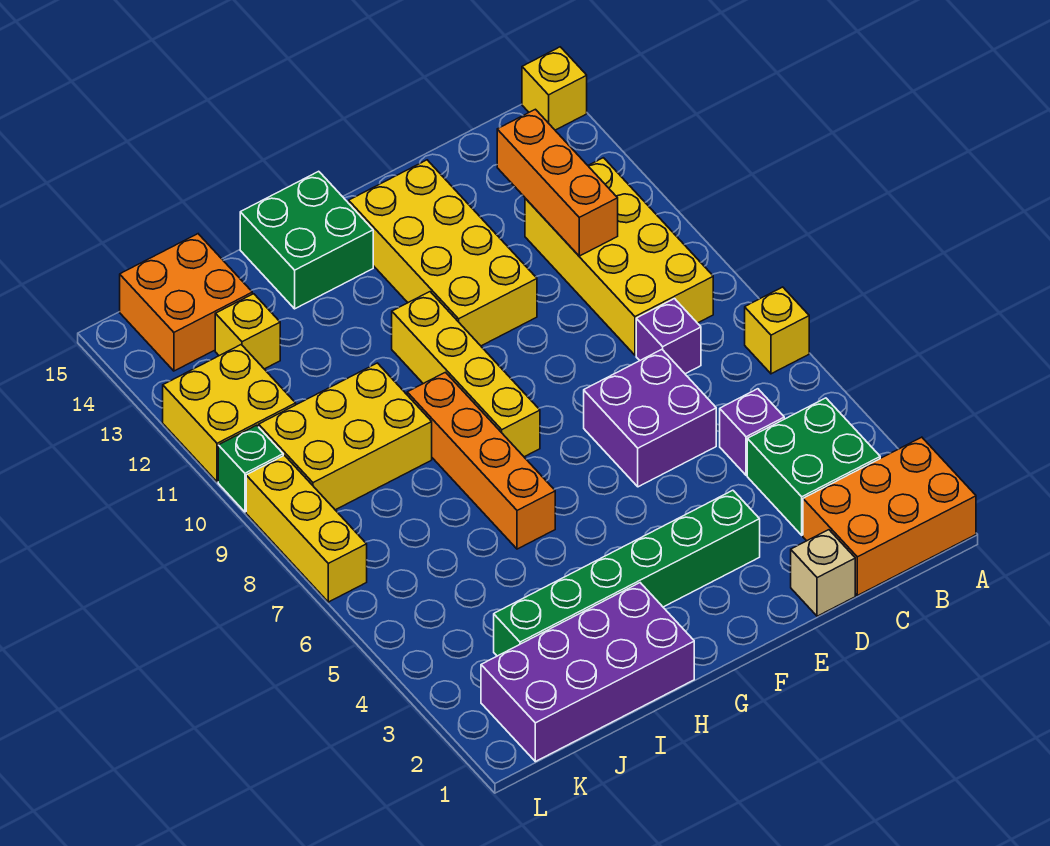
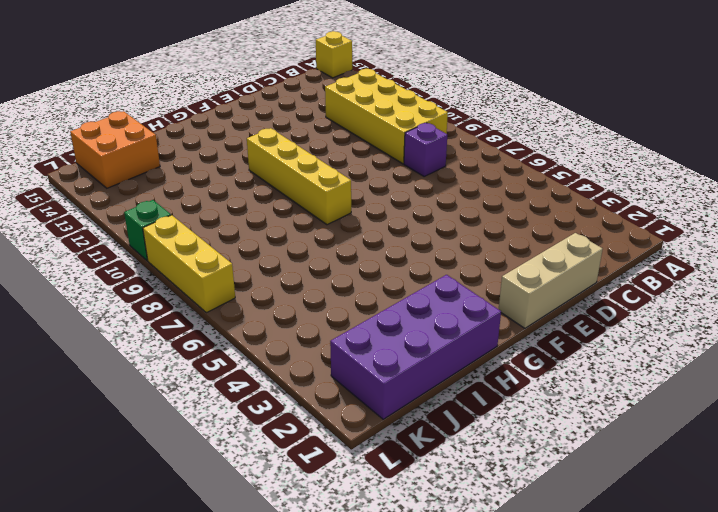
tan 1x3 brick [499,233,603,328] -> tan 1x1 brick [791,530,855,616]
none -> orange 2x3 brick [803,437,976,595]
none -> yellow 1x1 brick [745,287,809,374]
none -> green 2x2 brick [747,398,880,535]

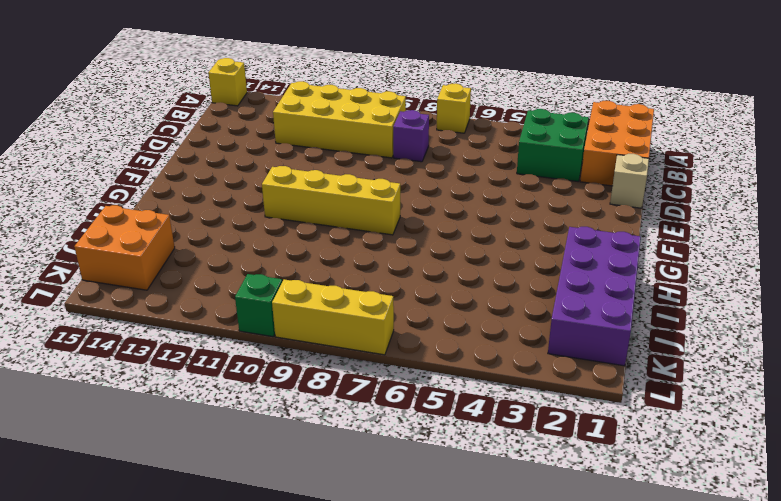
none -> purple 1x1 brick [720,389,784,475]
none -> purple 2x2 brick [584,350,716,487]
none -> green 1x6 brick [494,490,760,656]

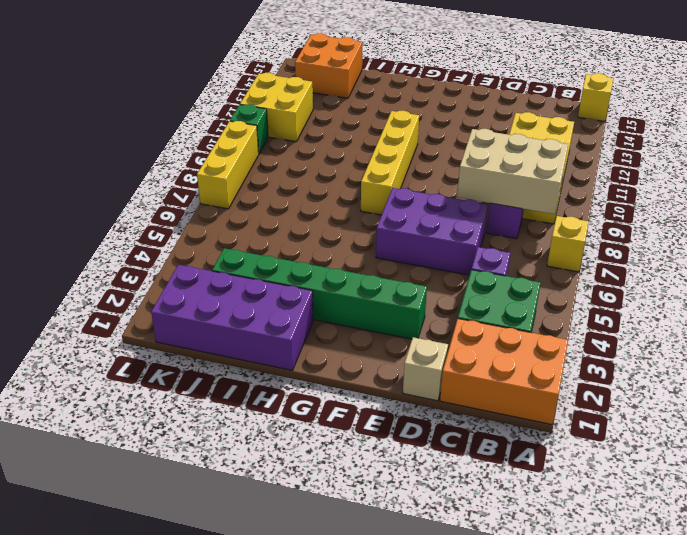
tan 2x3 brick [457,129,568,214] -> none
purple 2x3 brick [376,188,488,275] -> purple 2x2 brick [584,350,716,487]
none -> yellow 2x4 brick [349,160,537,346]
none -> green 2x2 brick [240,171,373,309]
none -> orange 1x4 brick [407,372,555,549]

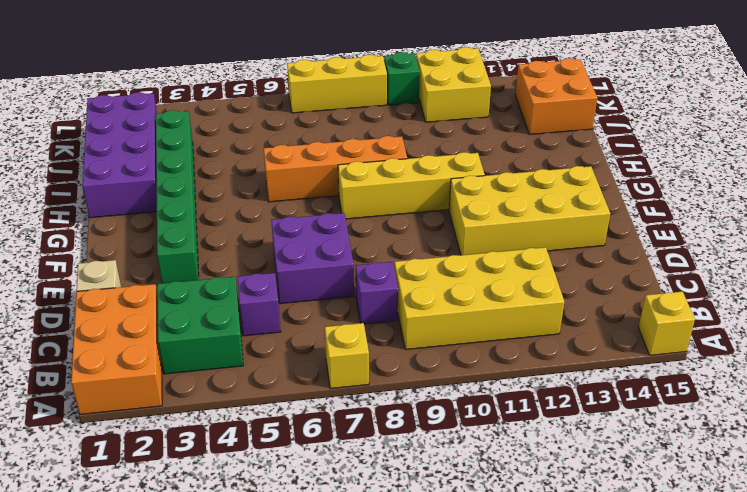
none -> green 2x2 brick [240,171,373,309]
none -> yellow 2x3 brick [259,363,432,510]
none -> yellow 1x1 brick [215,294,280,369]

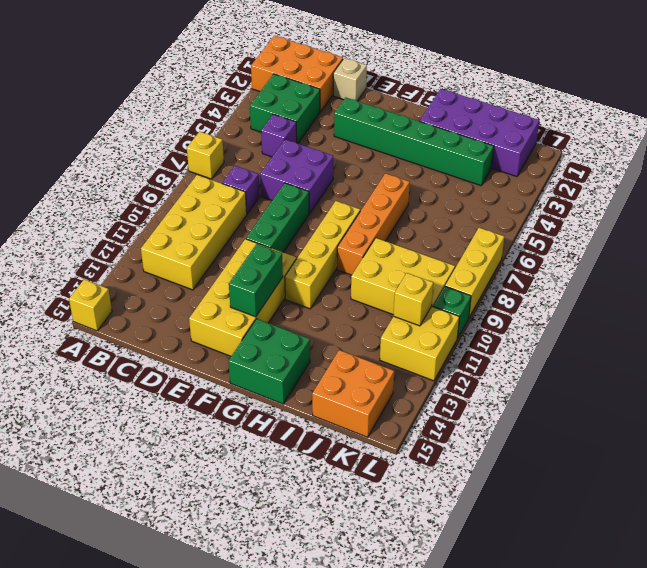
green 1x3 brick [246,183,309,252] -> none
green 1x2 brick [229,244,283,317] -> none
yellow 1x1 brick [393,273,433,326] -> yellow 1x1 brick moved to [215,294,280,369]
none -> orange 1x3 brick [497,109,618,256]

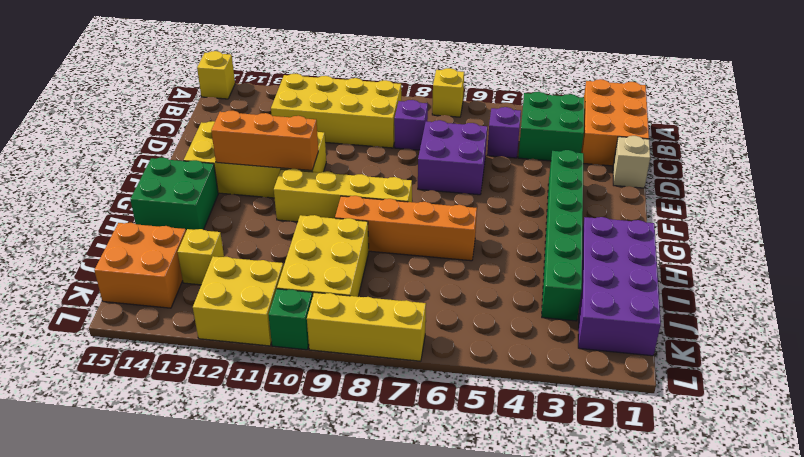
orange 1x3 brick [211,111,318,171] -> orange 1x3 brick moved to [497,109,618,256]

